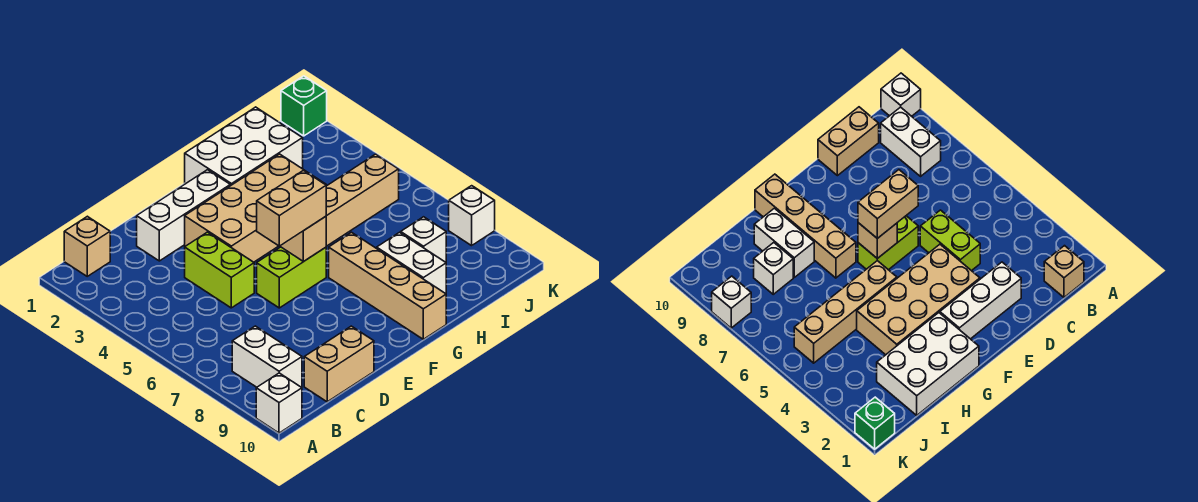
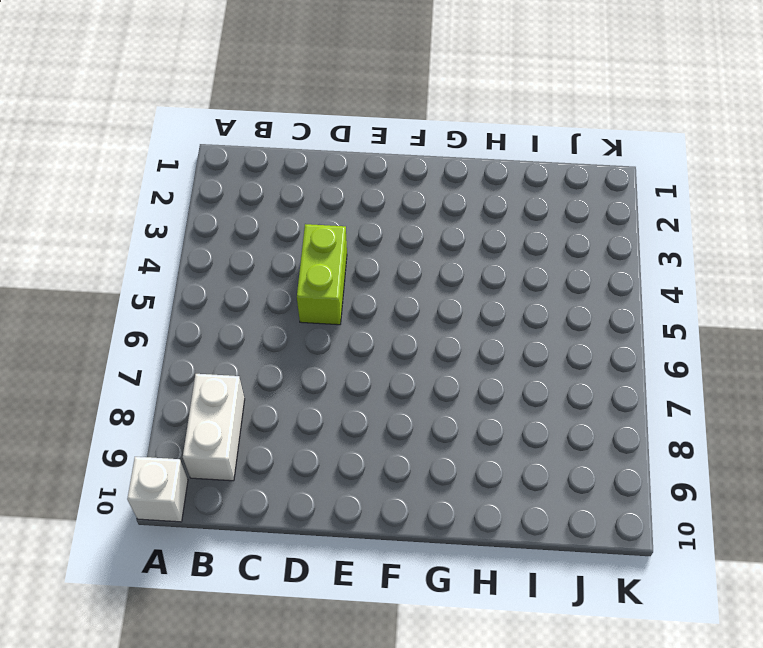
none -> tan 1x1 brick [64,216,110,276]
none -> tan 1x2 brick [304,326,374,402]
none -> white 1x3 brick [137,170,230,261]

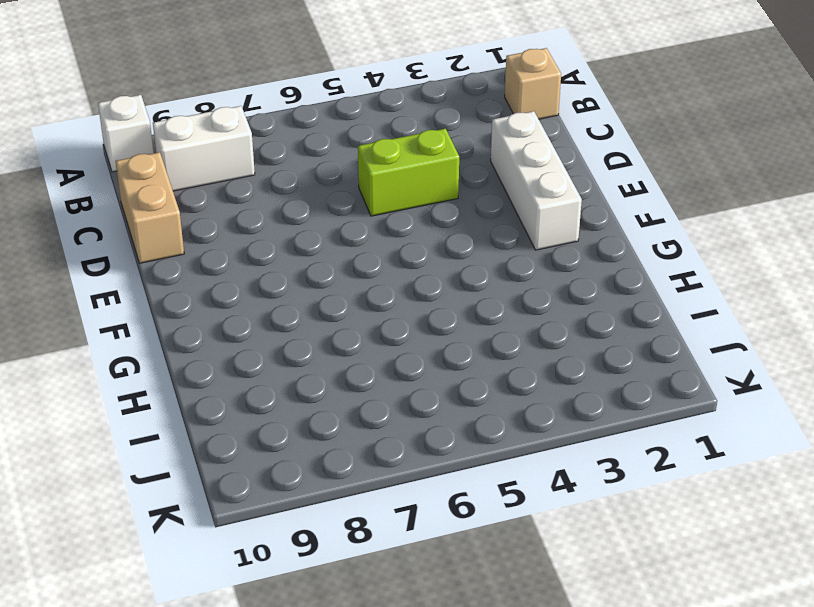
none -> tan 2x4 brick [185,154,326,262]
none -> lime 1x2 brick [257,247,326,308]
none -> white 2x3 brick [185,107,303,186]

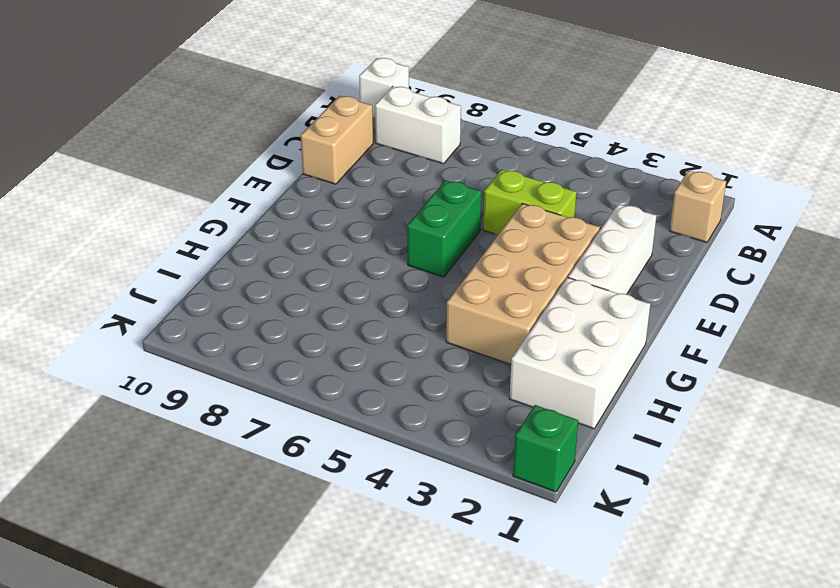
green 1x2 brick [407,180,482,277] -> lime 1x2 brick [257,247,326,308]
none -> tan 1x4 brick [326,154,399,246]
none -> tan 1x4 brick [329,232,446,339]
none -> white 1x2 brick [377,232,446,294]

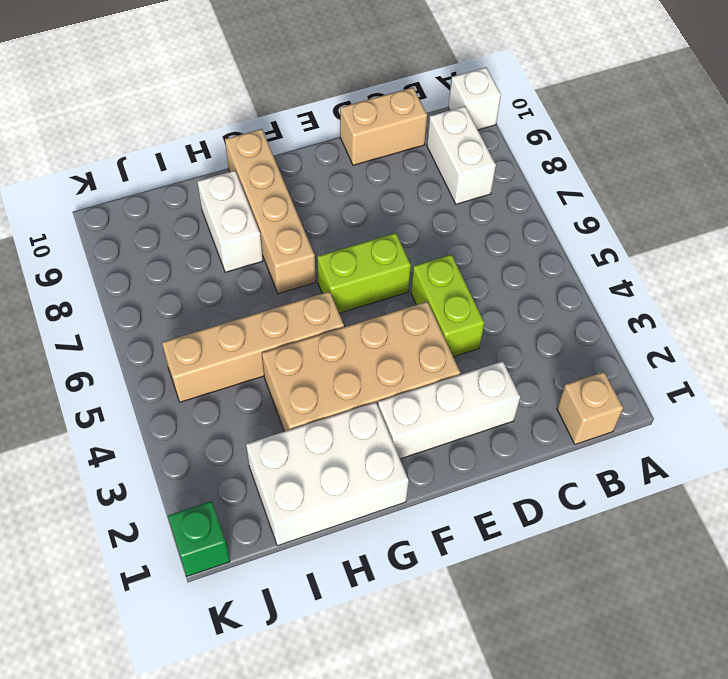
none -> white 1x1 brick [401,217,446,262]
none -> white 1x1 brick [449,186,495,246]
none -> tan 1x1 brick [281,216,326,261]

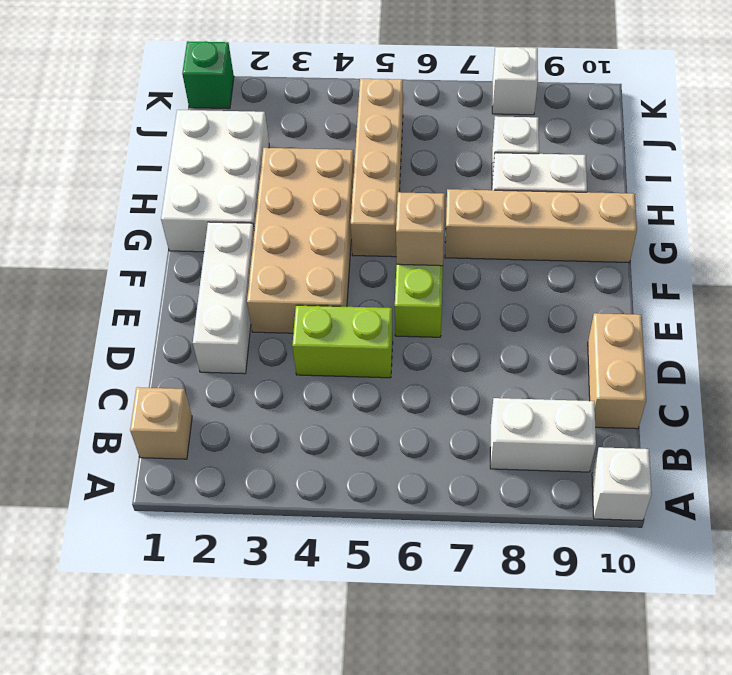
none -> tan 1x2 brick [257,171,326,246]

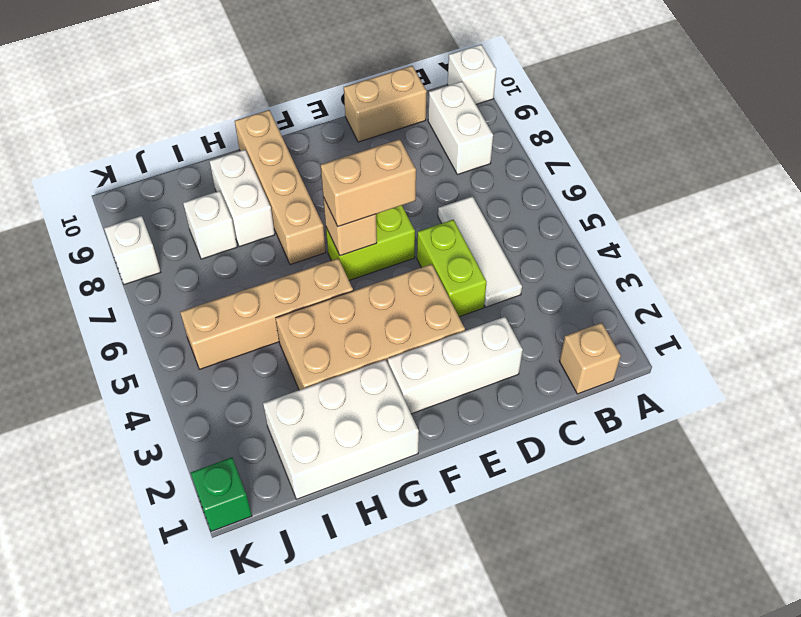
white 1x3 tile [438,196,522,307] -> none

